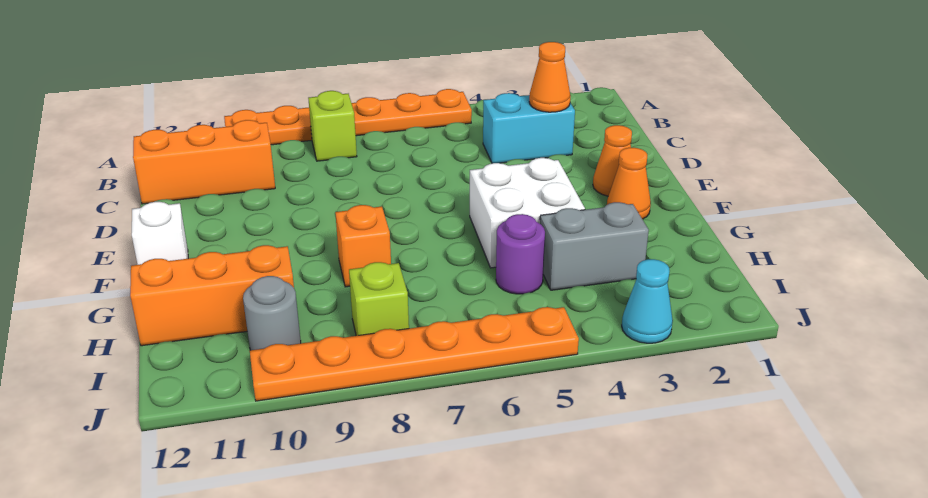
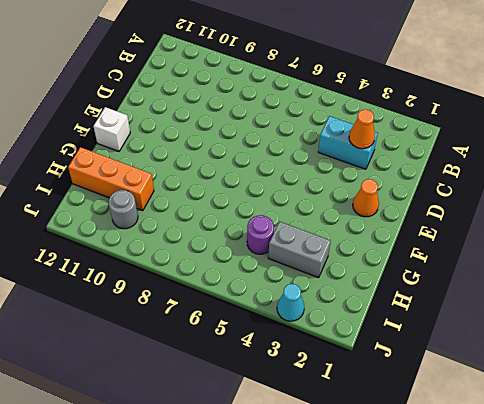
none -> orange 1x6 plate [224,89,472,145]
none -> lime 1x1 brick [308,91,357,161]
none -> orange 1x3 brick [133,120,275,204]

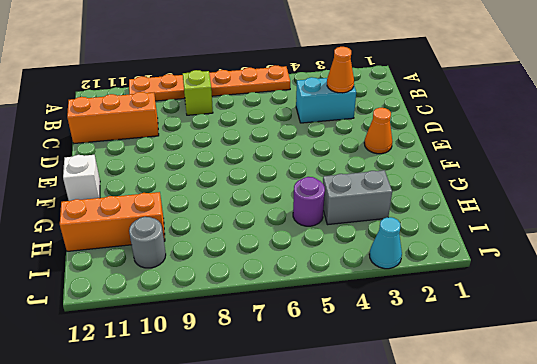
none -> orange 1x1 cone [607,148,651,219]
none -> white 2x2 brick [470,158,585,268]
none -> orange 1x1 brick [335,205,391,287]

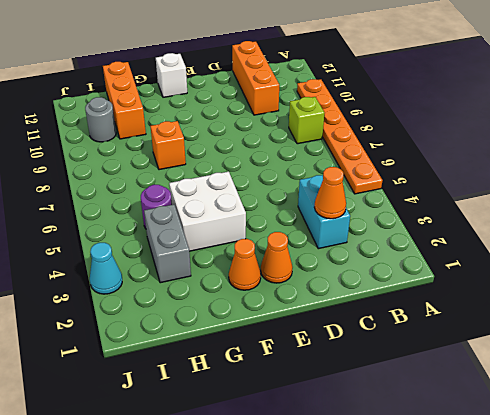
none -> lime 1x1 brick [349,262,409,336]
none -> orange 1x6 plate [250,307,579,401]

